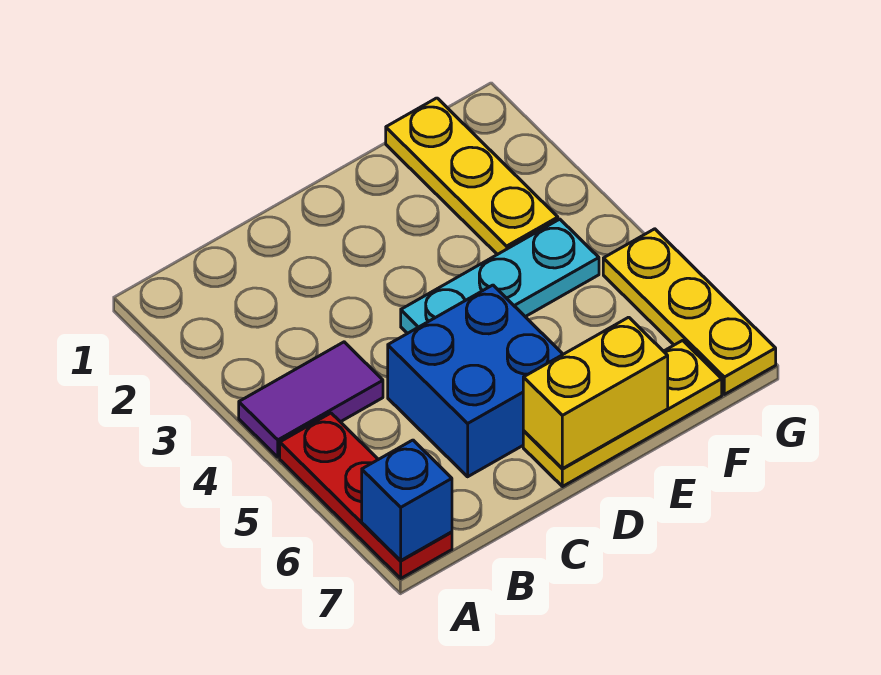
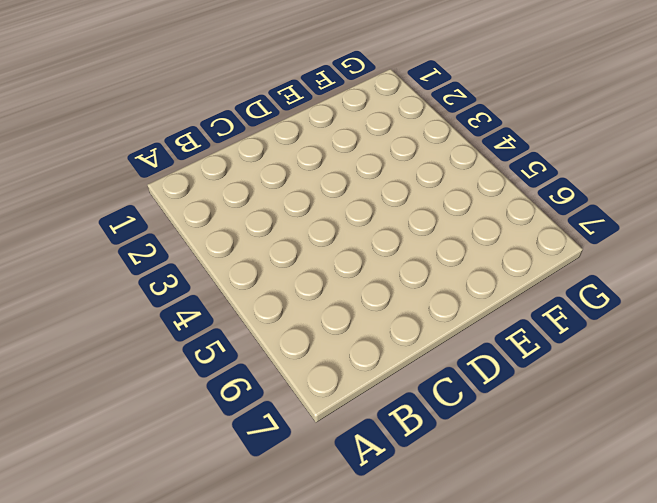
none -> purple 1x2 tile [239,342,383,457]
none -> red 1x3 plate [280,413,452,578]

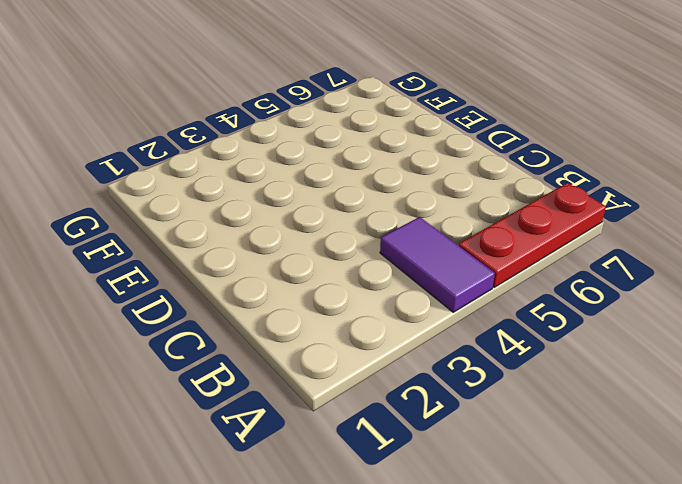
none -> blue 2x2 brick [388,285,563,477]
none -> cyan 1x3 plate [401,219,599,334]

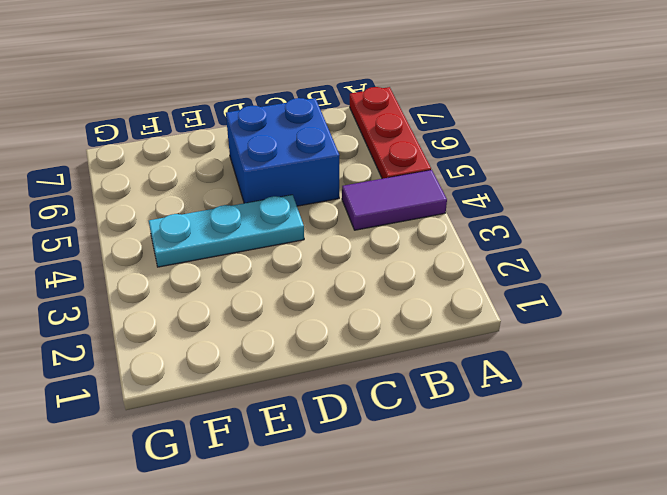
none -> yellow 1x3 plate [523,340,722,487]
none -> yellow 1x3 plate [386,98,558,255]

